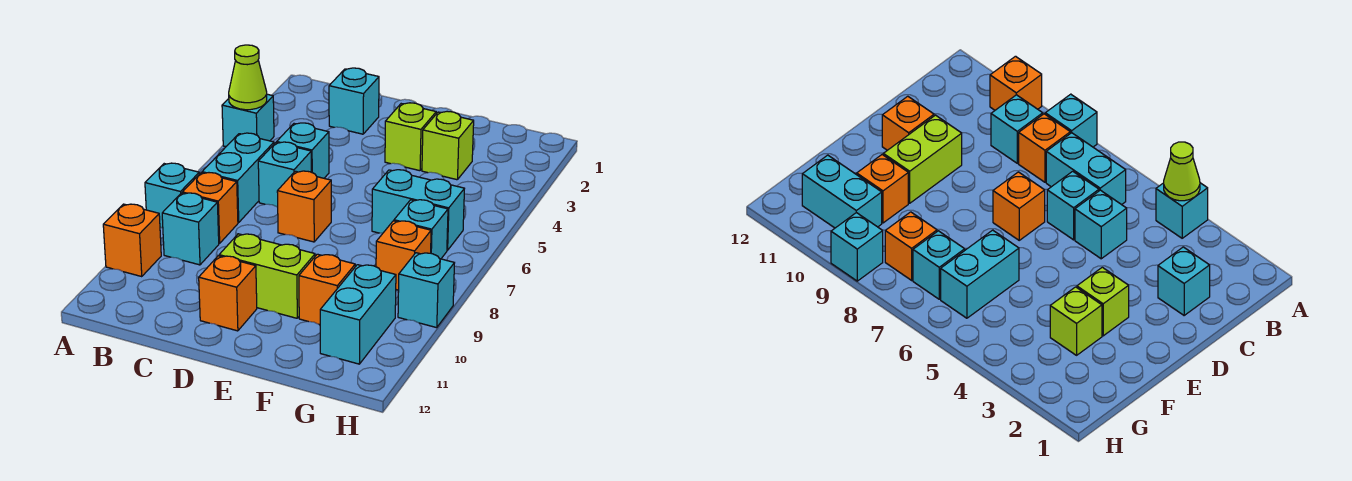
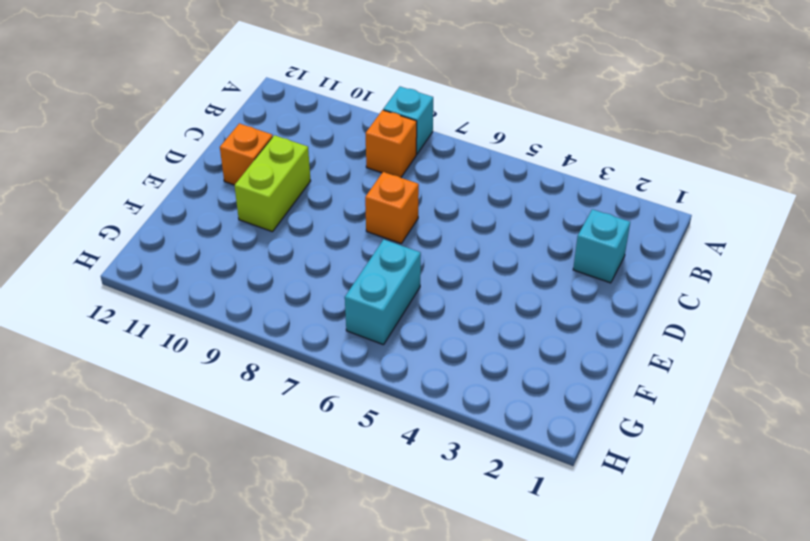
none -> cyan 1x1 brick [222,94,274,147]
none -> orange 1x1 brick [103,204,161,276]
none -> cyan 1x2 brick [202,133,274,223]

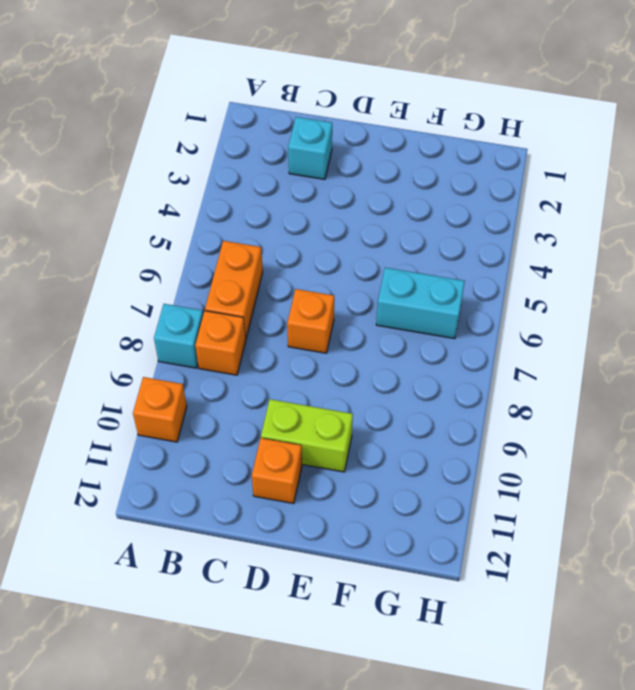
orange 1x2 brick [205,241,263,339] -> cyan 1x2 brick [202,133,274,223]
none -> cyan 1x1 brick [222,94,274,147]
none -> cyan 1x1 brick [162,193,219,265]
none -> cyan 1x1 brick [277,123,329,178]

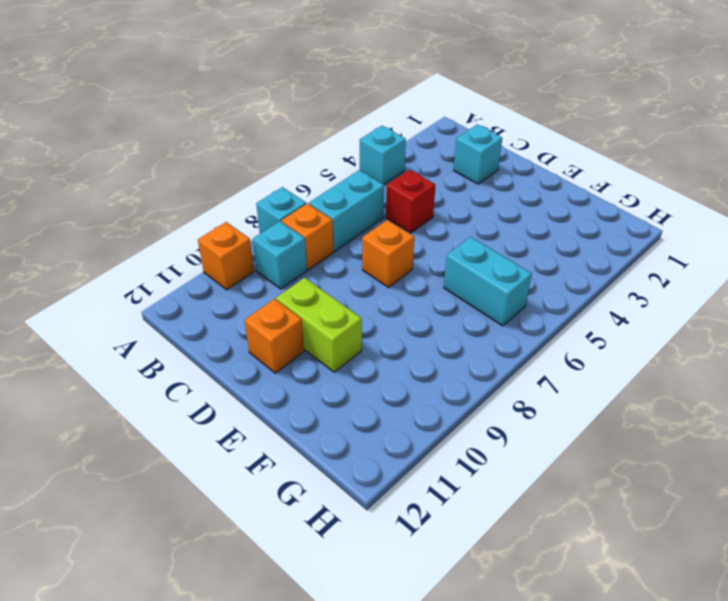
red 1x1 brick [386,170,435,233] -> cyan 1x1 brick [277,123,329,178]
none -> cyan 1x1 brick [258,142,311,207]
none -> lime 1x1 brick [385,103,436,171]
none -> lime 1x1 brick [422,111,474,180]

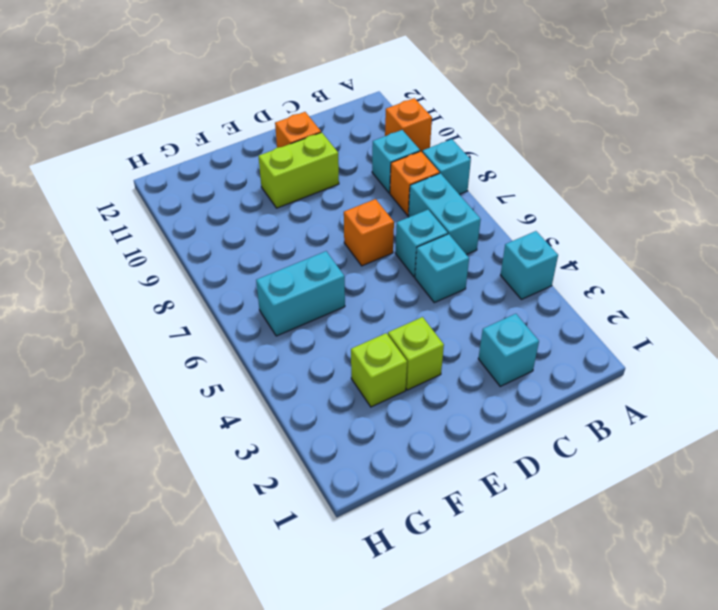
none -> orange 1x1 brick [299,254,355,325]
none -> cyan 1x1 brick [394,200,448,259]
none -> orange 1x1 brick [376,221,431,290]

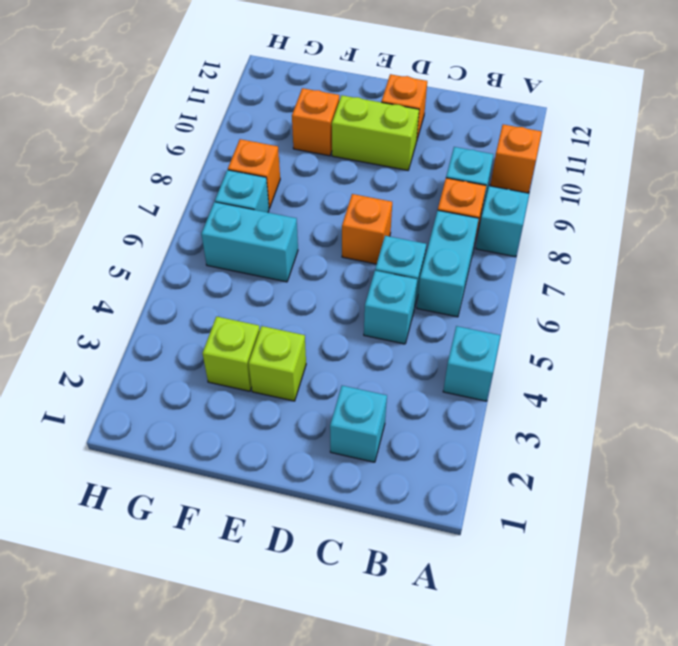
none -> cyan 1x2 brick [320,265,396,364]
none -> cyan 1x1 brick [398,253,454,328]
none -> lime 1x1 cone [229,45,267,110]

